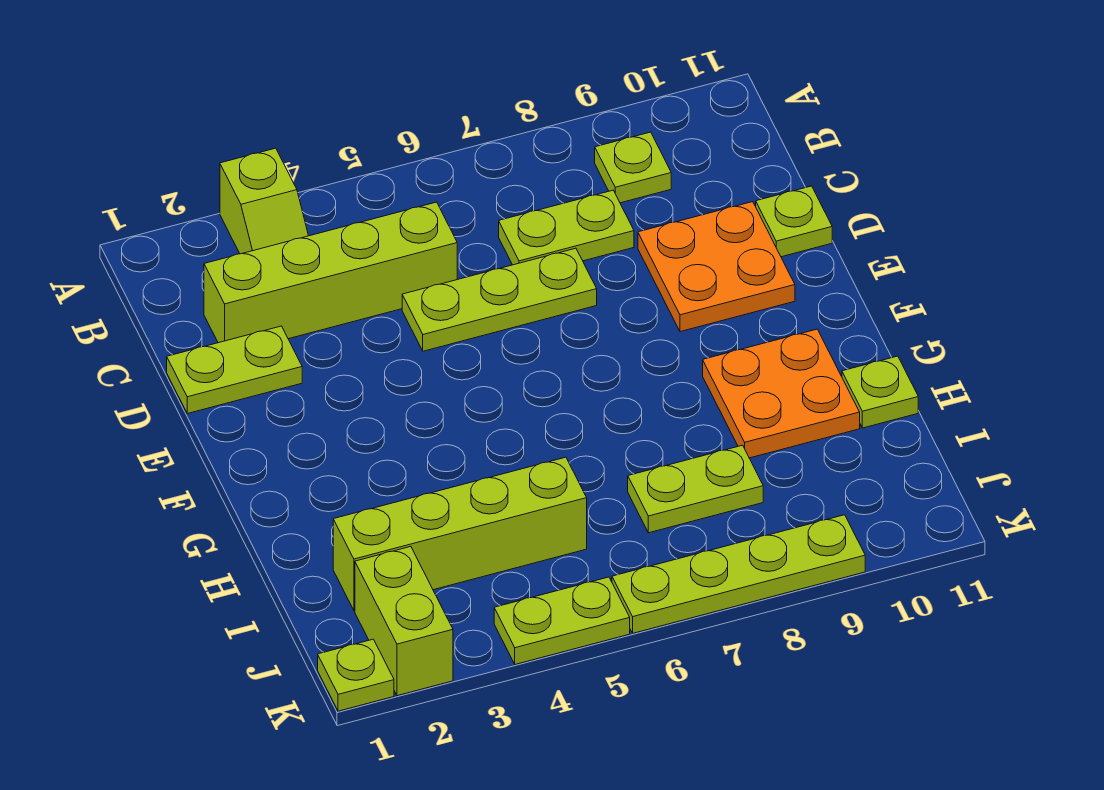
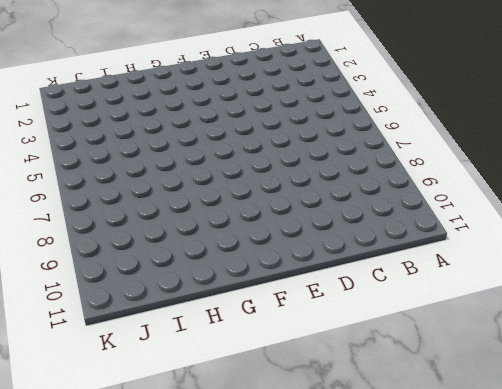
none -> lime 1x2 slope [220,148,308,254]
none -> lime 1x1 plate [595,132,671,203]
none -> lime 1x4 brick [204,202,457,343]

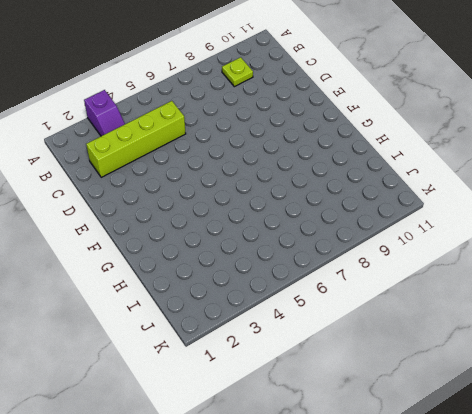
purple 1x2 slope [84,90,125,136] -> lime 1x2 slope [220,148,308,254]
none -> lime 1x2 plate [499,190,634,265]
none -> lime 1x2 plate [167,326,302,414]
none -> lime 1x3 plate [402,248,597,351]

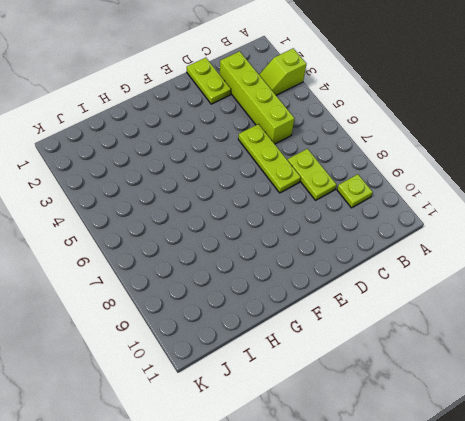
none -> orange 2x2 plate [638,202,795,332]
none -> lime 1x1 plate [756,186,832,257]
none -> orange 2x2 plate [703,329,860,458]

